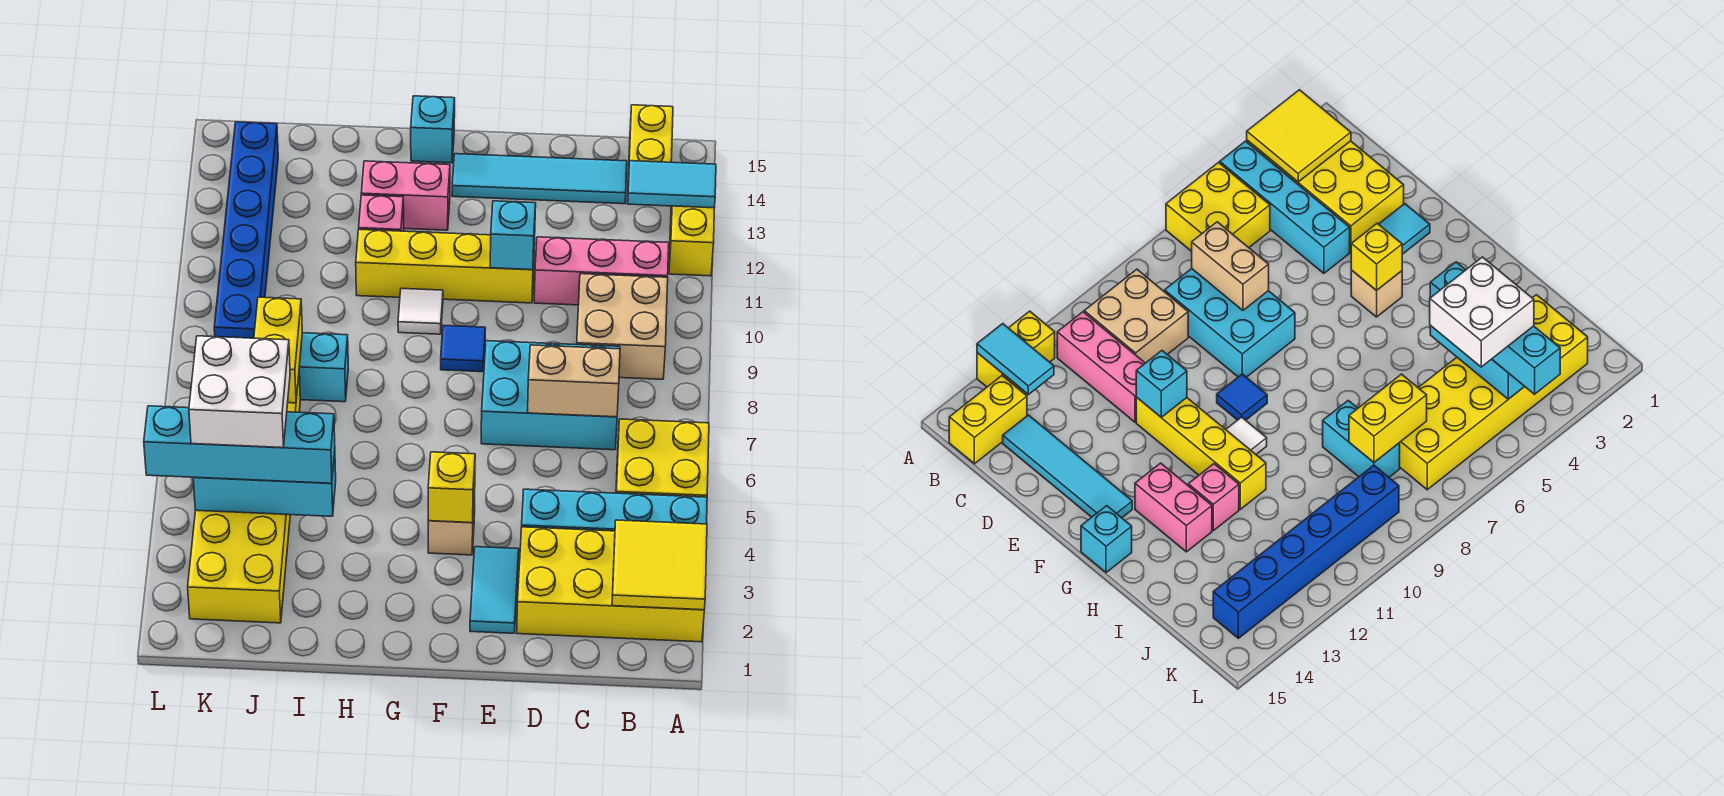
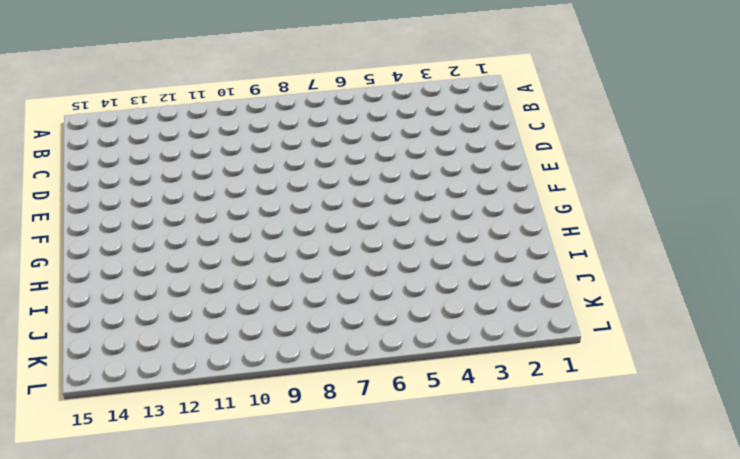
none -> yellow 2x4 brick [517,527,704,642]
none -> cyan 1x4 brick [522,489,707,531]
none -> yellow 2x2 brick [616,419,709,497]

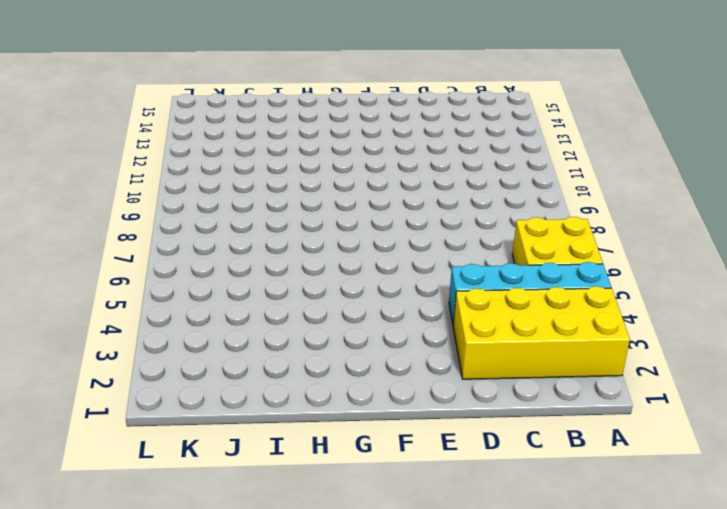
none -> yellow 1x2 brick [669,206,714,276]
none -> tan 2x2 brick [577,274,668,379]
none -> pink 1x3 brick [534,237,669,305]

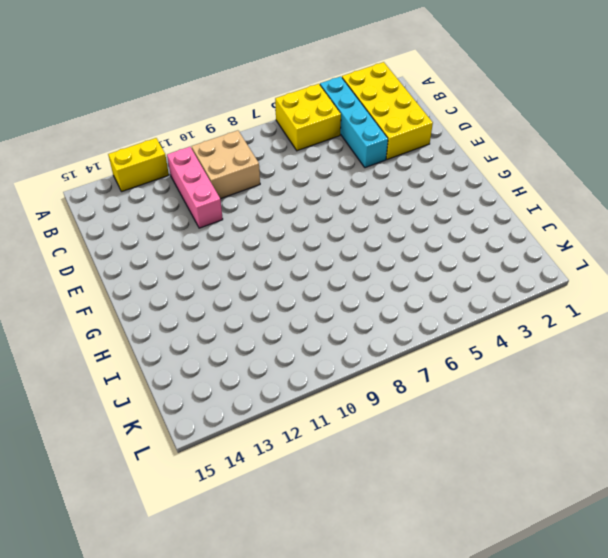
none -> yellow 1x2 brick [627,105,673,204]
none -> cyan 2x3 brick [481,341,620,450]
none -> cyan 1x4 tile [452,154,627,204]

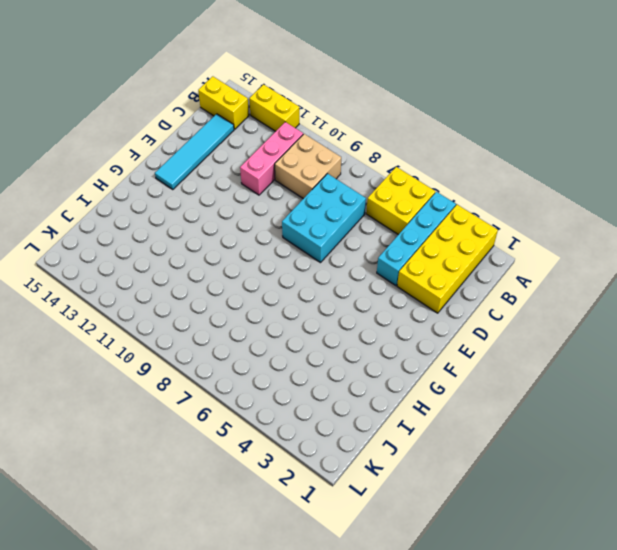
none -> cyan 1x2 tile [470,547,519,633]
none -> yellow 1x4 brick [356,229,535,303]
none -> tan 1x1 brick [428,493,475,555]

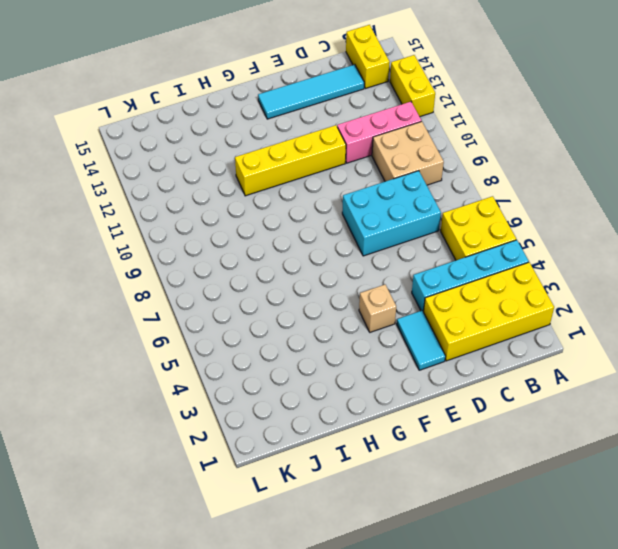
none -> blue 1x1 tile [441,325,486,372]
none -> white 1x1 tile [398,288,443,334]
none -> pink 1x2 brick [361,161,450,230]

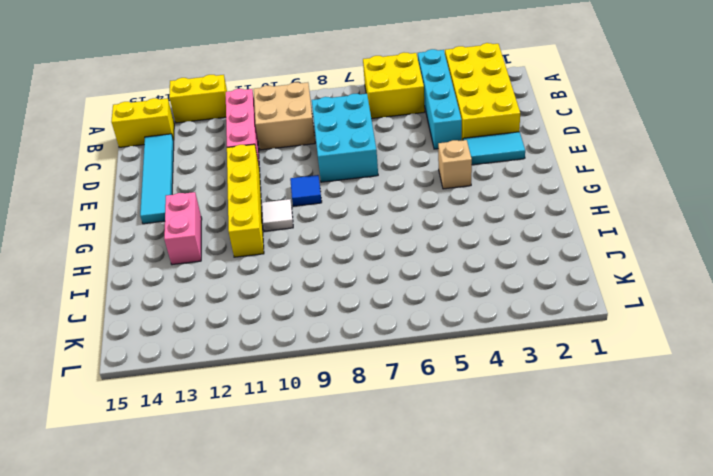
none -> cyan 1x1 brick [411,96,455,163]
none -> pink 1x1 brick [359,195,404,231]
none -> cyan 1x2 brick [299,333,348,402]

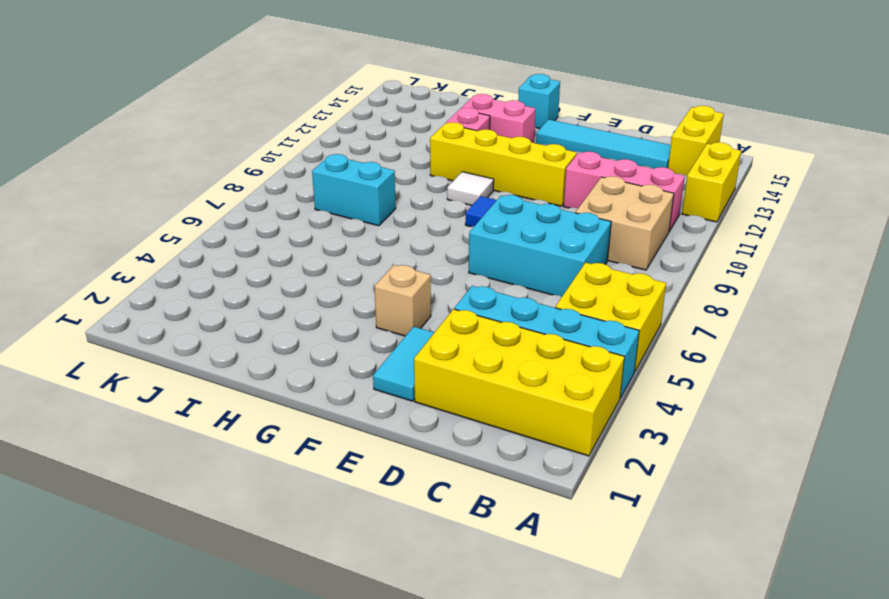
none -> yellow 2x6 brick [188,377,300,623]
none -> blue 1x6 brick [214,122,278,338]
none -> yellow 2x2 tile [612,520,707,610]

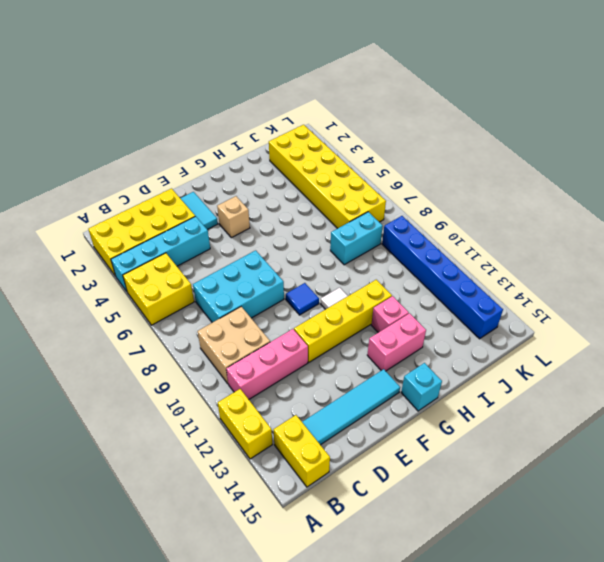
none -> yellow 2x2 tile [612,520,707,610]
none -> cyan 1x2 tile [628,161,716,208]
none -> tan 1x2 brick [528,345,620,417]

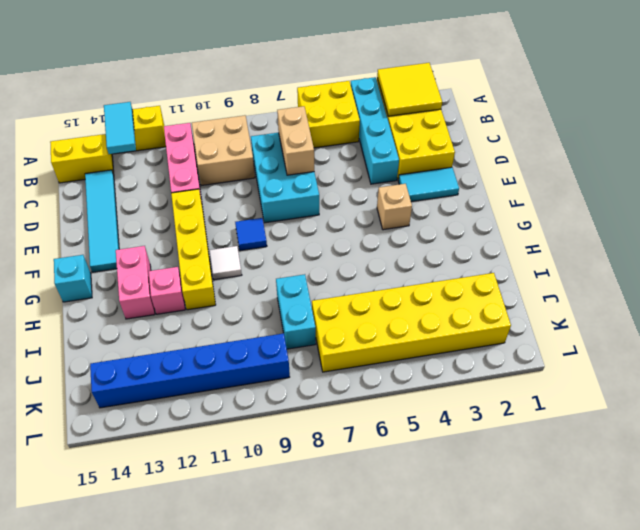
none -> cyan 1x1 brick [490,201,536,270]
none -> yellow 1x1 brick [428,452,475,523]
none -> cyan 1x3 brick [193,452,336,516]

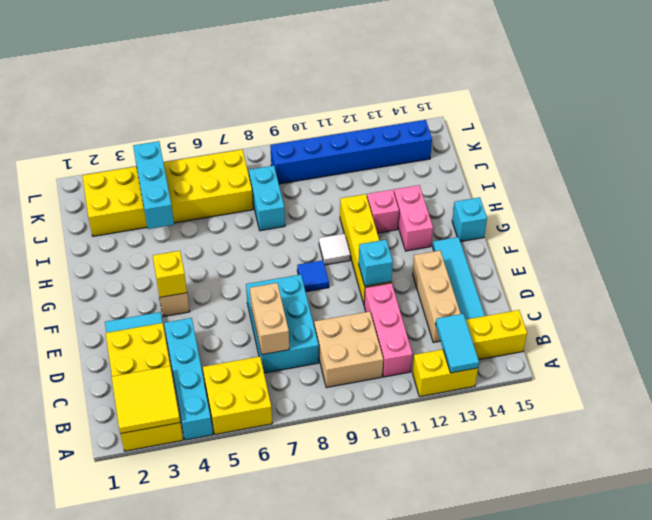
tan 1x3 brick [413,251,461,343] -> none
none -> yellow 1x2 brick [254,297,302,403]
none -> cyan 1x4 brick [144,406,335,483]
none -> white 2x2 brick [189,336,290,448]

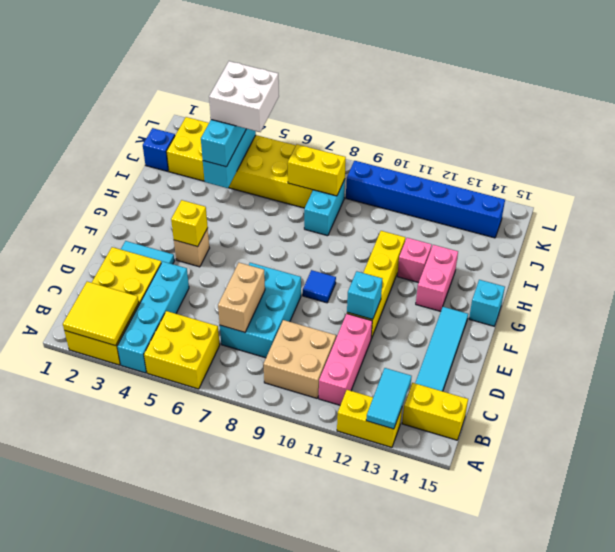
blue 1x1 brick [143,128,175,171] -> none
none -> white 1x1 tile [398,288,443,334]

